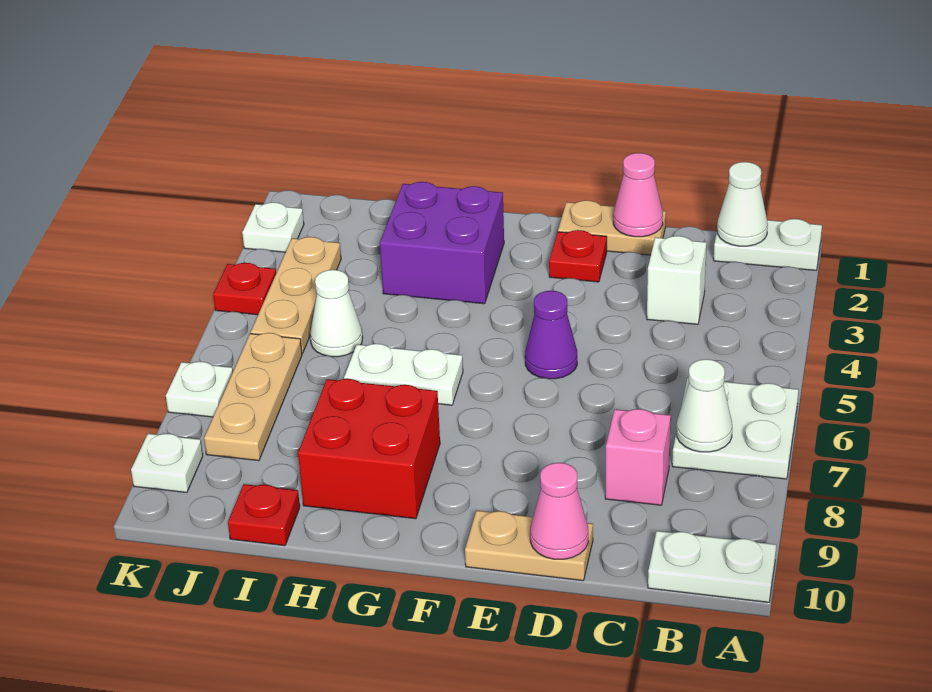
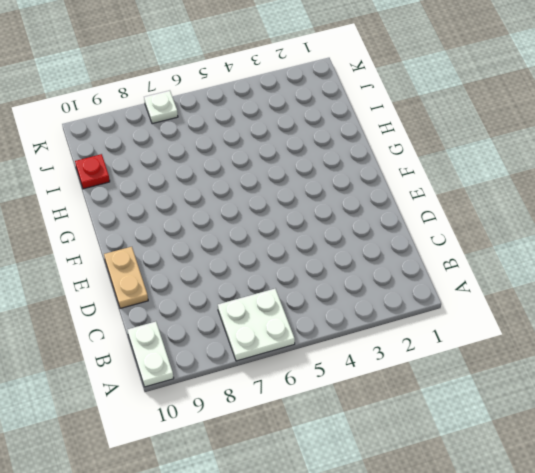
none -> white 1x2 plate [714,219,822,270]
none -> white 1x1 brick [647,236,706,324]
none -> pink 1x1 brick [605,409,671,505]

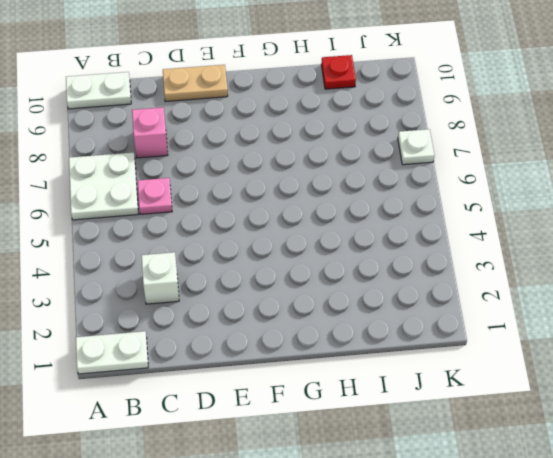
pink 1x1 plate [138,178,172,214] -> none
none -> tan 1x2 plate [558,200,666,255]
none -> red 1x1 plate [549,230,607,282]
none -> purple 1x1 cone [525,291,577,379]

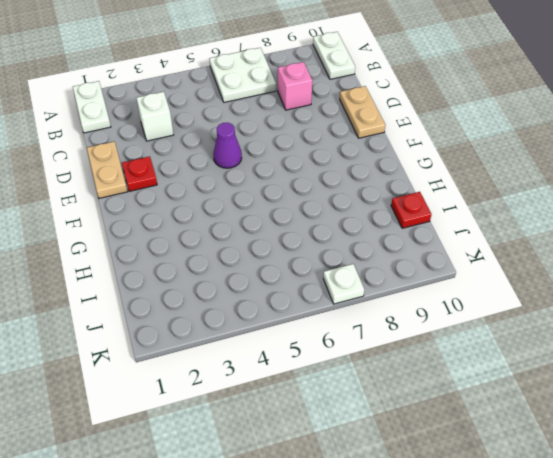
none -> purple 2x2 brick [380,182,504,304]
none -> white 1x2 plate [344,344,463,405]
none -> red 2x2 brick [298,379,440,519]

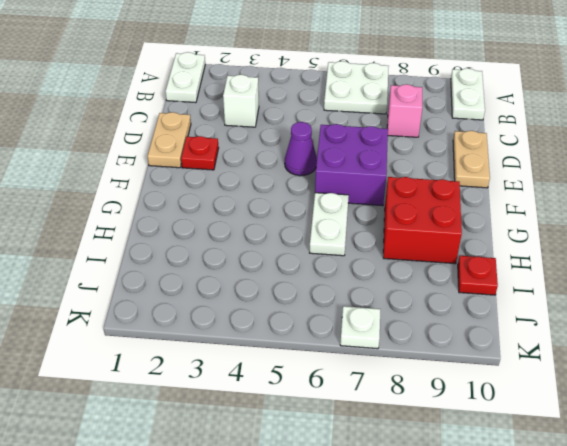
purple 2x2 brick [315,124,388,206] -> purple 2x2 brick moved to [380,182,504,304]
none -> white 1x1 cone [310,270,363,357]
none -> tan 1x3 plate [251,237,341,354]
none -> tan 1x3 plate [204,333,302,461]

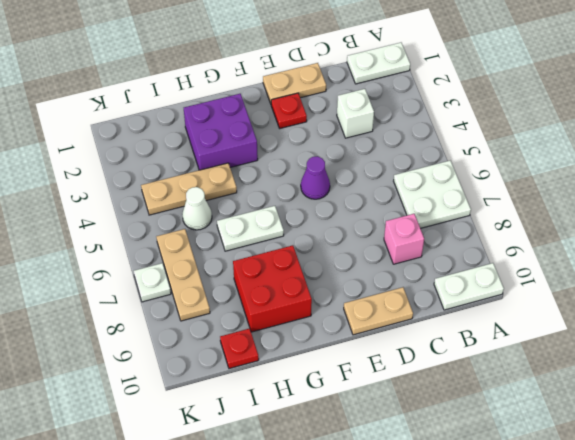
tan 1x3 plate [141,163,237,215] -> tan 1x3 plate turned to [251,237,341,354]
none -> white 1x1 plate [242,202,304,252]
none -> red 1x1 plate [213,263,276,315]
none -> white 1x1 plate [131,434,203,493]

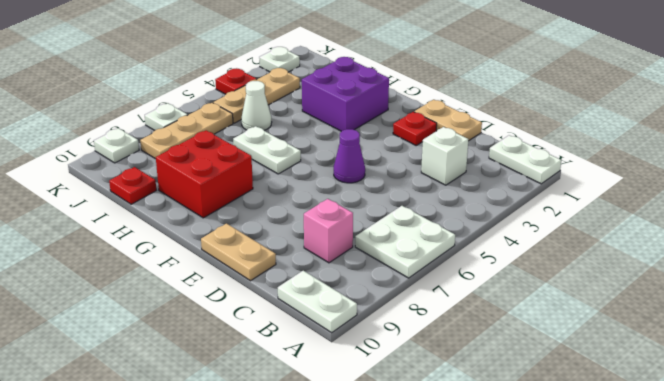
none -> white 1x1 cone [717,162,768,246]
none -> white 1x1 cone [676,359,732,452]
none -> pink 1x1 cone [613,153,663,237]

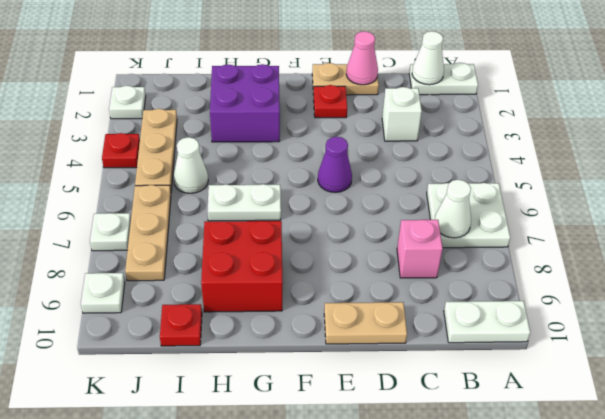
none -> pink 1x1 cone [530,463,588,559]

